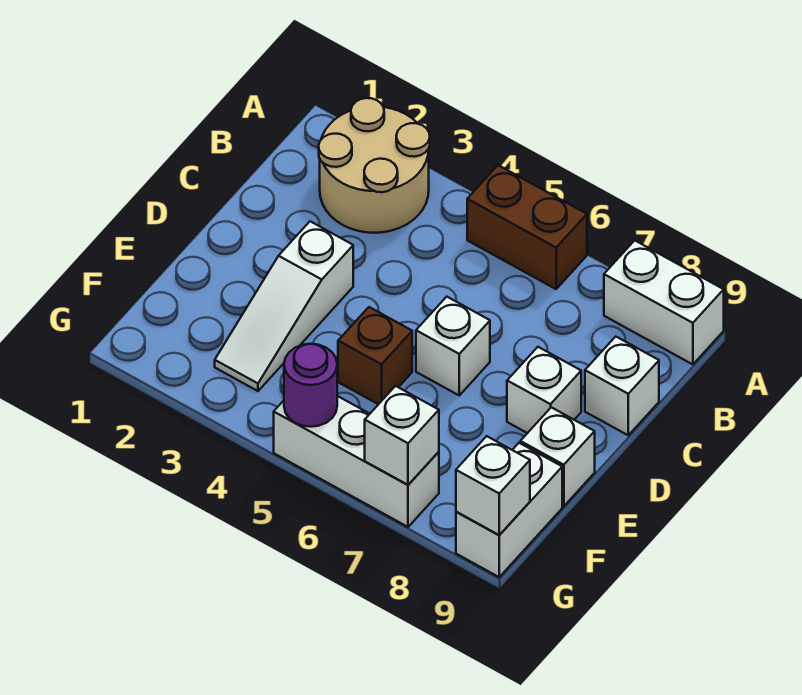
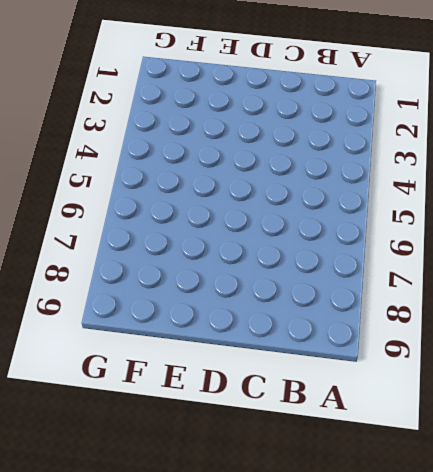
none -> tan 2x2 round brick [319,98,430,233]
none -> brown 1x2 brick [467,165,587,289]
none -> white 1x2 brick [604,241,724,364]

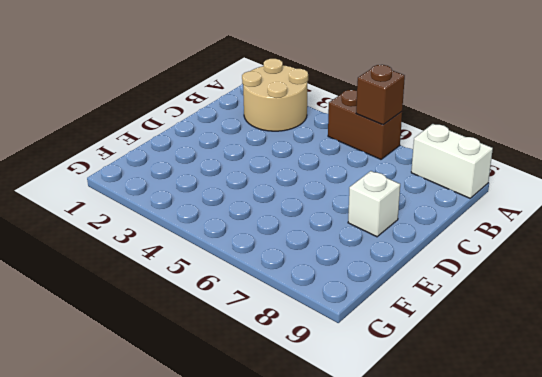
brown 1x1 brick [356,65,405,125] -> brown 1x1 brick moved to [338,307,412,404]
none -> white 1x1 brick [585,337,659,435]
none -> white 1x3 slope [215,221,353,391]
none -> white 1x1 brick [416,297,490,395]

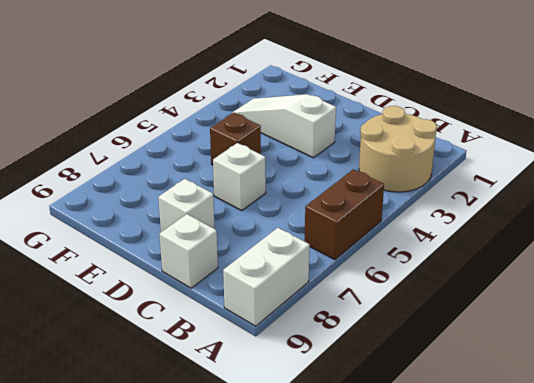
none -> white 1x1 brick [520,407,595,506]
none -> white 1x2 brick [456,443,562,577]
none -> white 1x3 brick [274,396,439,527]

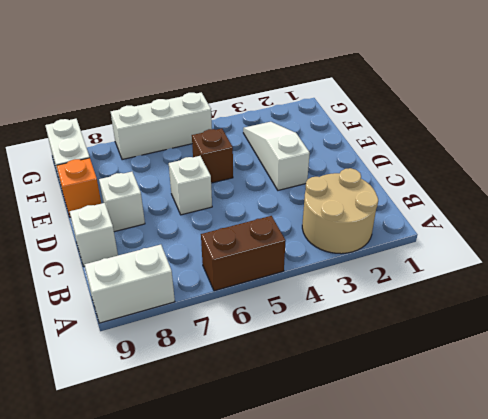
orange 1x1 brick [57,158,101,217] -> white 1x1 brick [520,407,595,506]
none -> purple 1x1 round brick [284,344,337,427]
none -> white 1x1 brick [365,386,439,485]
none -> white 1x1 brick [456,436,530,535]

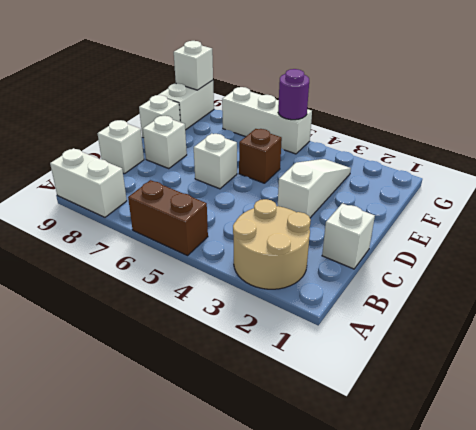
white 1x1 brick [322,203,375,269] -> white 1x1 brick moved to [365,386,439,485]

